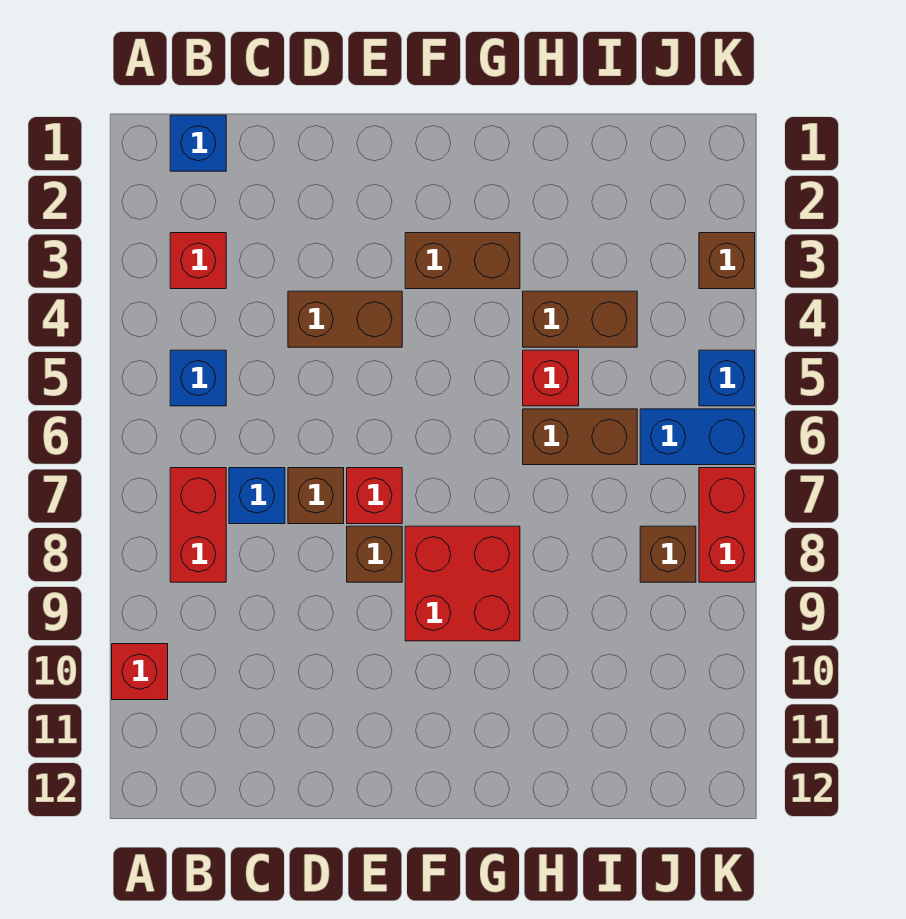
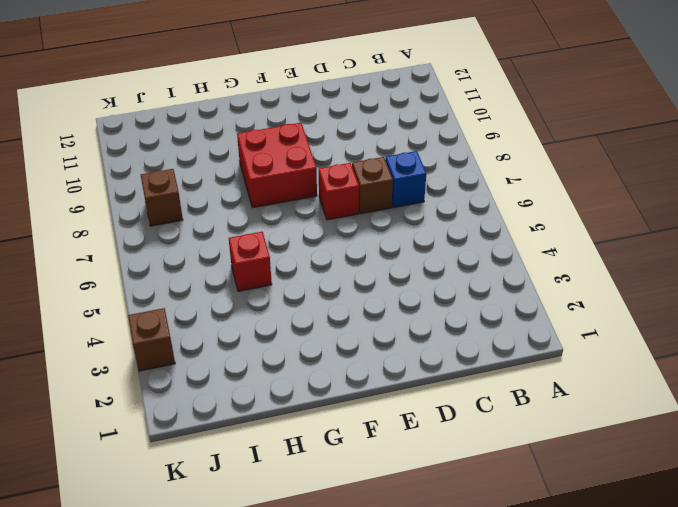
none -> red 1x1 brick [112,644,168,700]
none -> blue 1x1 brick [170,115,226,171]
none -> red 1x1 brick [170,233,226,289]

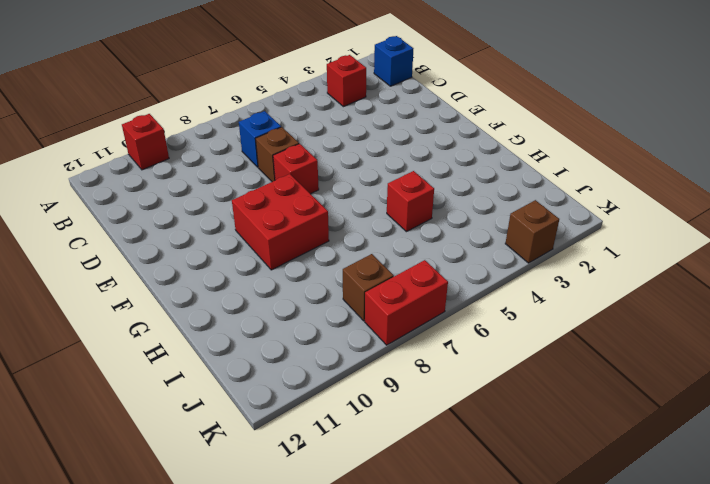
none -> blue 1x1 brick [170,350,226,406]
none -> red 1x2 brick [170,468,226,582]
none -> brown 1x2 brick [288,291,402,347]

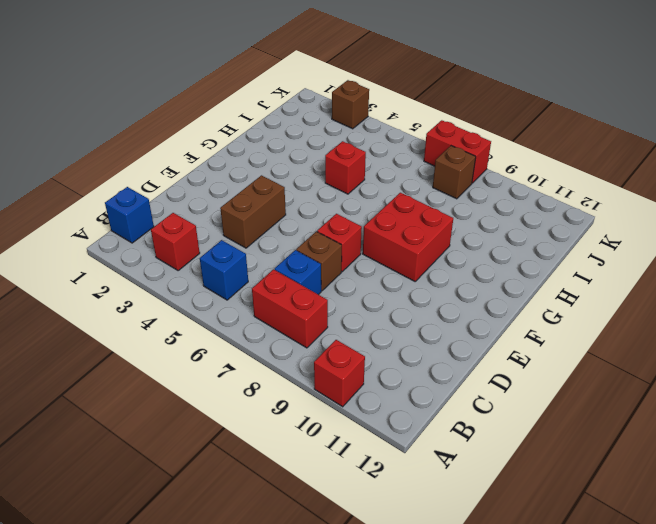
none -> brown 1x1 brick [347,526,402,582]
none -> brown 1x2 brick [405,233,520,289]
none -> brown 1x2 brick [523,291,637,347]

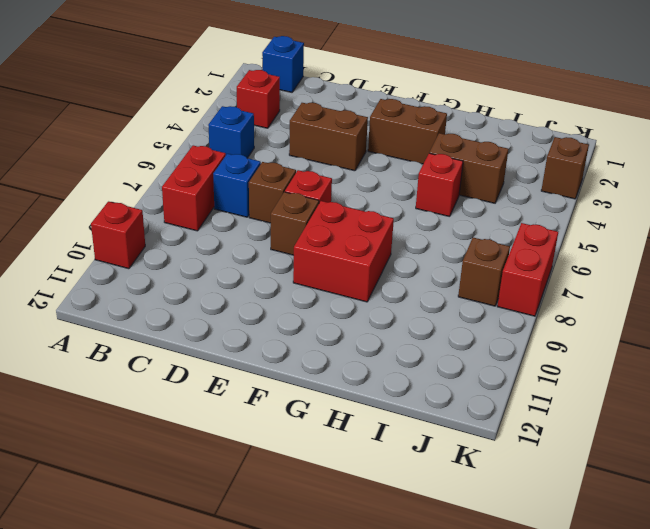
none -> brown 1x2 brick [523,409,637,465]
none -> blue 1x2 brick [640,409,755,465]
none -> blue 1x1 brick [699,350,755,406]

